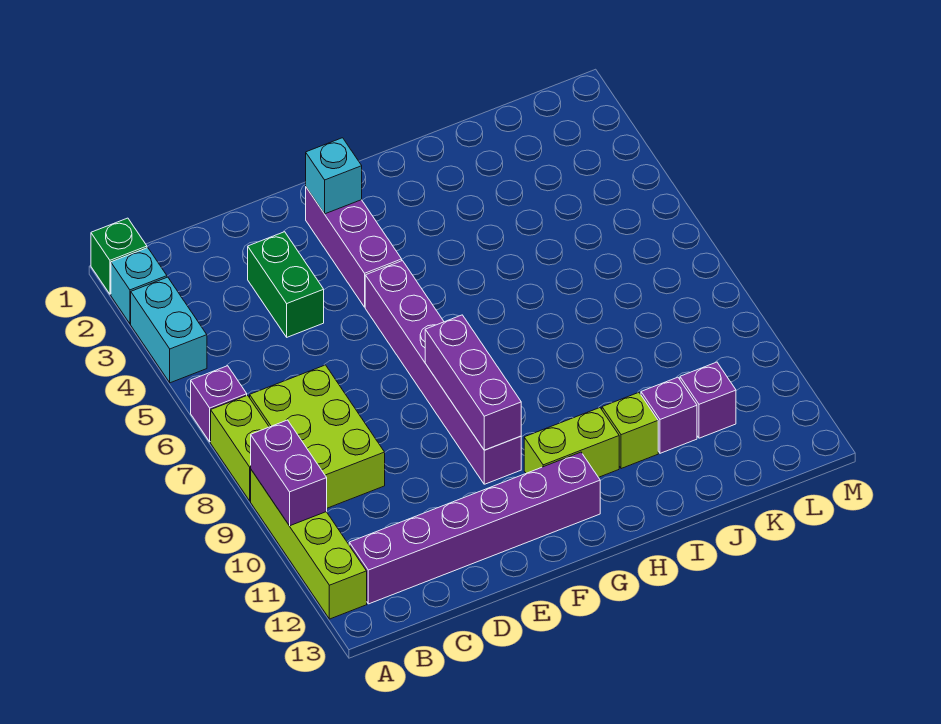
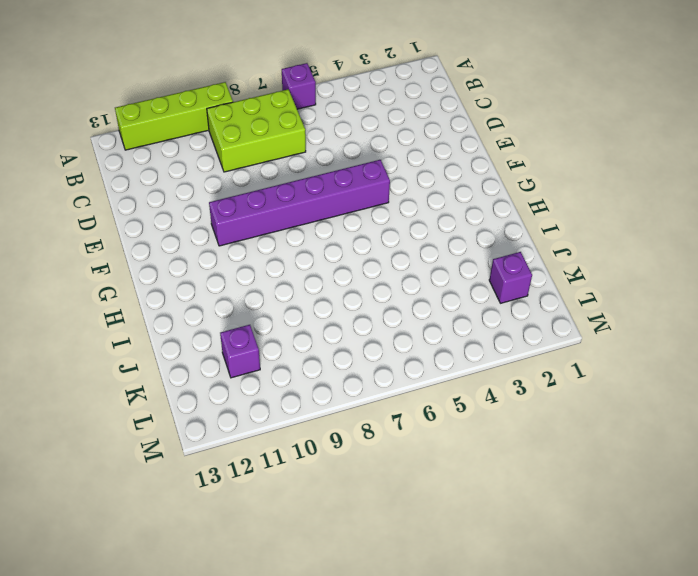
purple 1x1 brick [489,252,532,303] -> purple 1x1 brick moved to [641,377,697,453]
none -> green 1x1 brick [91,218,147,294]
none -> cyan 1x1 brick [111,248,167,324]
none -> cyan 1x2 brick [131,277,207,383]

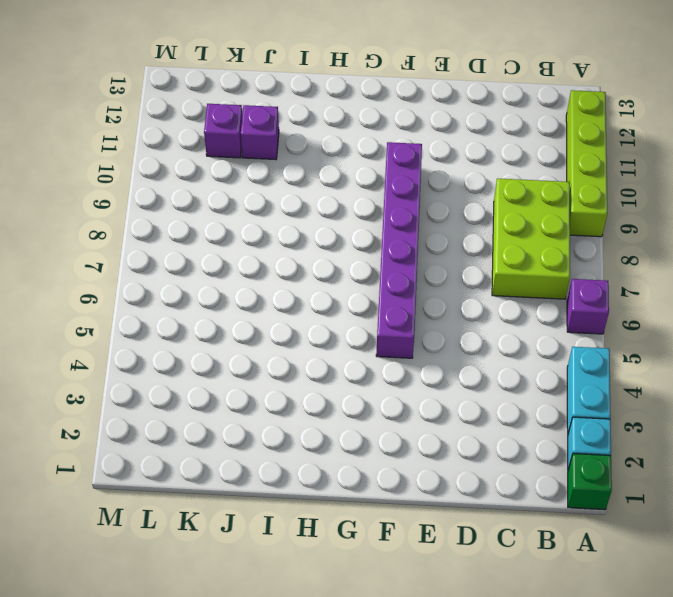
none -> lime 1x2 brick [211,395,269,501]
none -> purple 1x6 brick [349,452,600,604]
none -> green 1x2 brick [248,232,324,337]

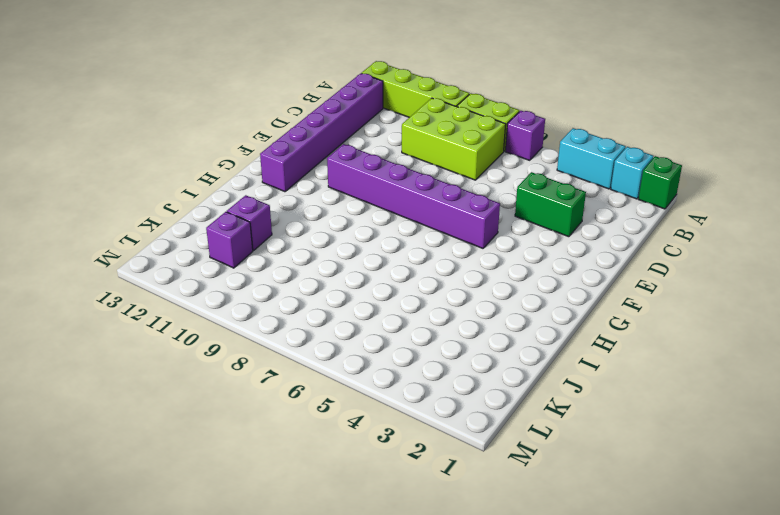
none -> purple 1x3 brick [306,187,402,307]
none -> lime 1x2 brick [524,408,619,477]
none -> lime 1x1 brick [602,393,658,469]

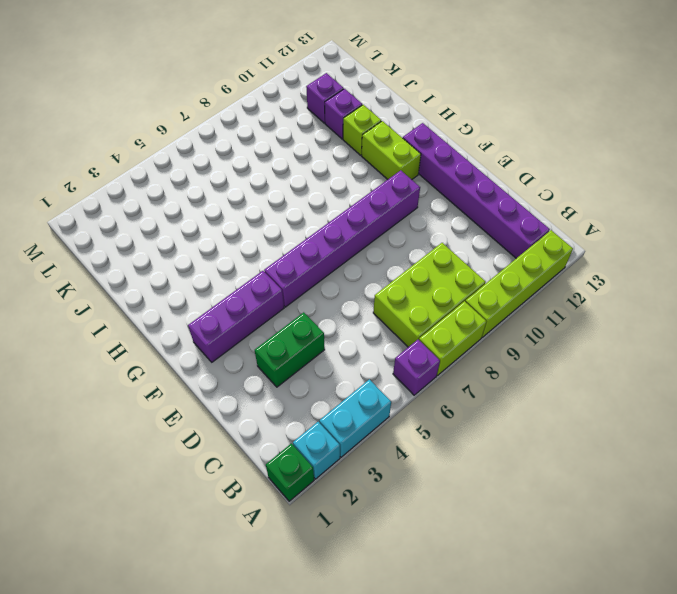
none -> purple 1x2 brick [251,420,327,526]
none -> cyan 1x1 brick [306,138,362,214]
none -> purple 1x3 brick [425,315,521,450]

